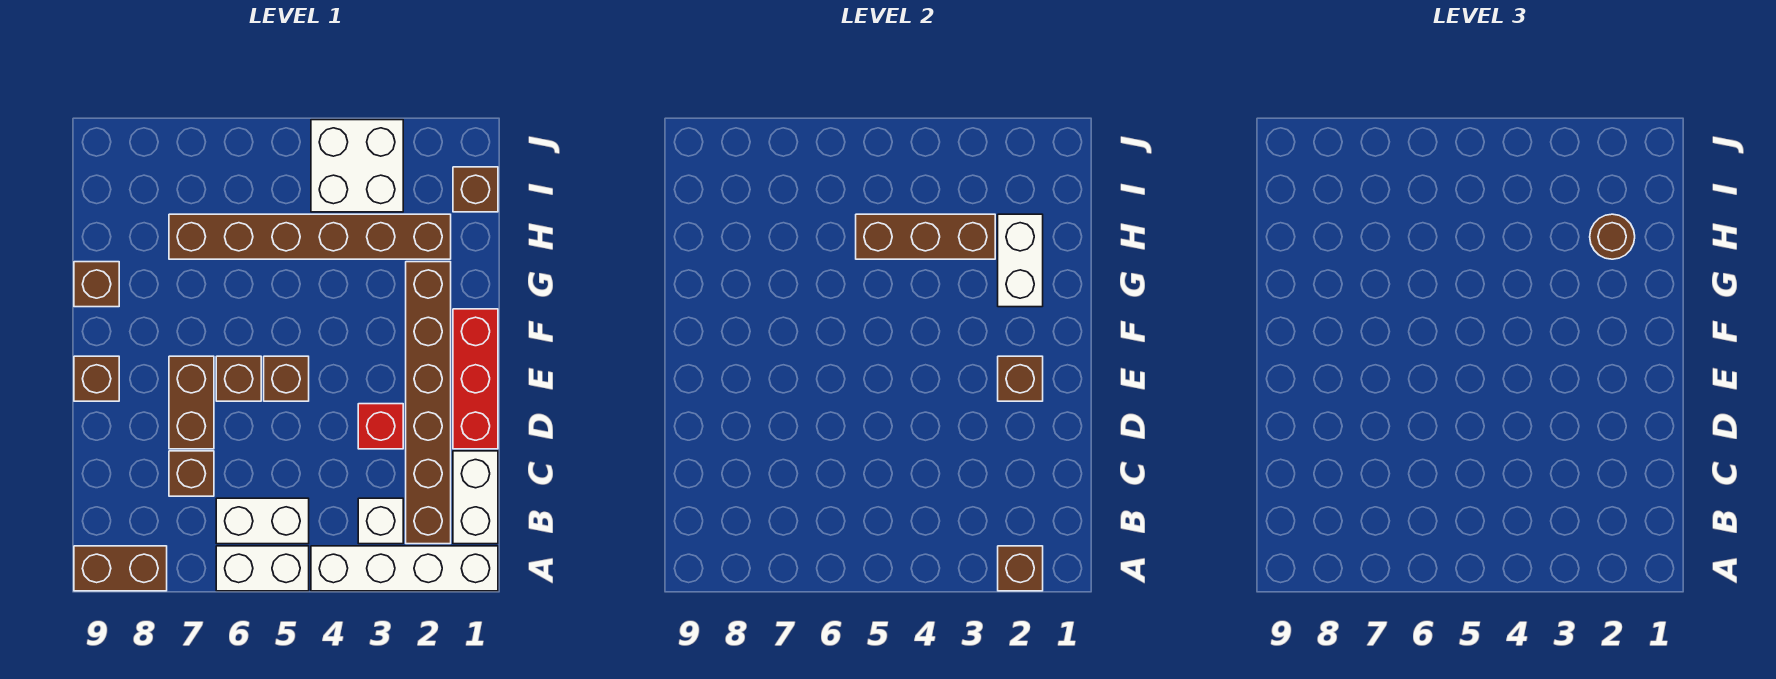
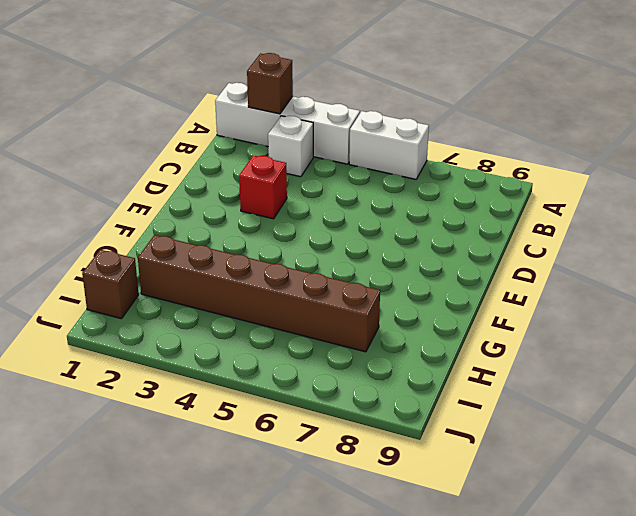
none -> brown 1x2 brick [74,546,167,591]
none -> white 1x2 brick [453,451,498,544]
none -> brown 1x6 brick [406,262,451,544]

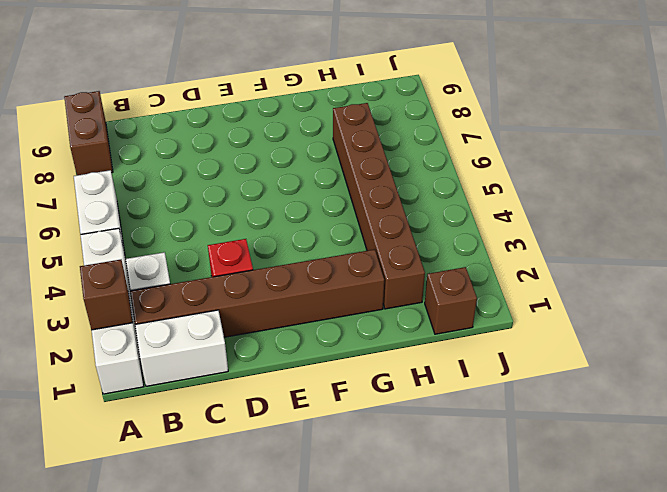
none -> white 1x2 brick [216,498,309,544]
none -> brown 1x1 brick [169,451,214,496]
none -> red 1x3 brick [453,309,498,449]

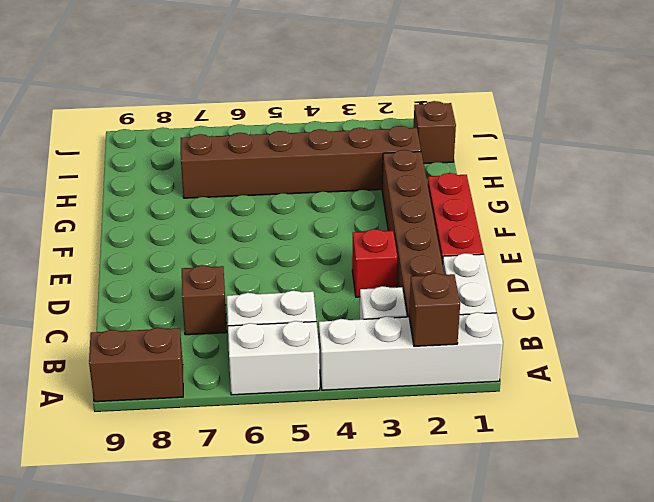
none -> brown 1x2 brick [169,356,214,449]
none -> brown 1x1 brick [264,356,309,401]
none -> brown 1x1 brick [216,356,261,401]

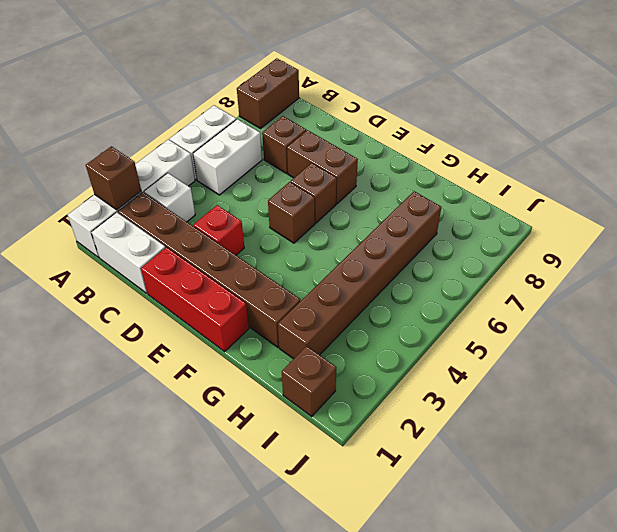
none -> brown 1x1 brick [74,356,119,401]
none -> brown 1x1 brick [74,262,119,307]
none -> white 2x2 brick [311,120,403,212]

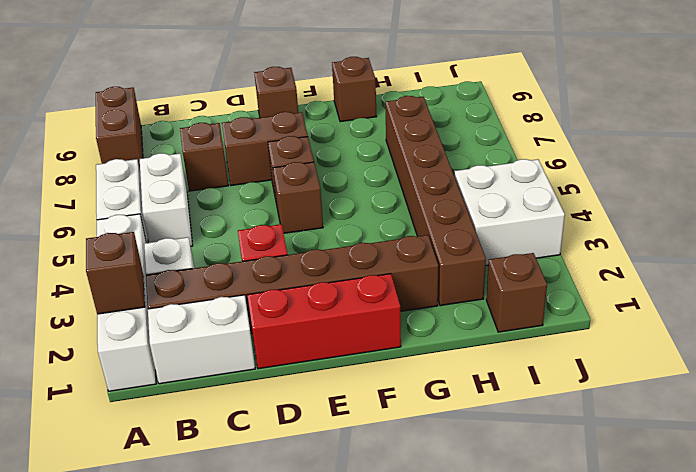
none -> brown 1x1 brick [998,356,1043,401]
none -> white 1x2 brick [998,214,1043,307]
none -> brown 1x3 brick [856,214,995,259]

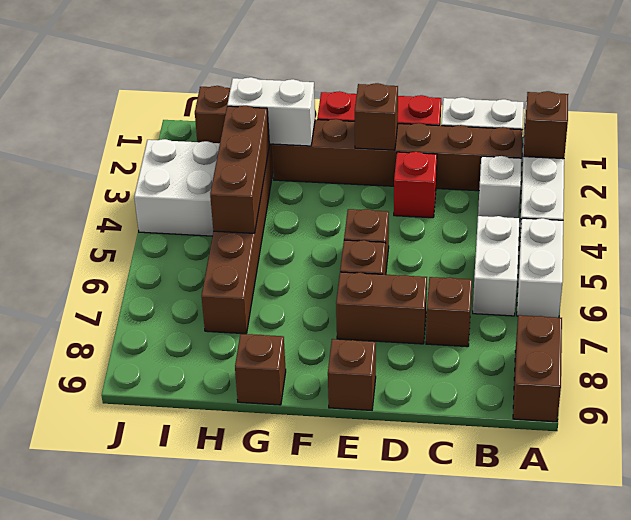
none -> brown 1x1 round brick [1590,214,1635,259]

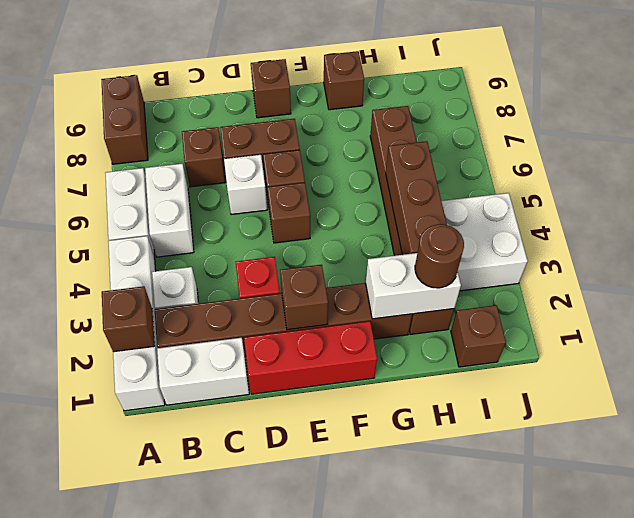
white 1x1 brick [224,155,267,215] -> none

